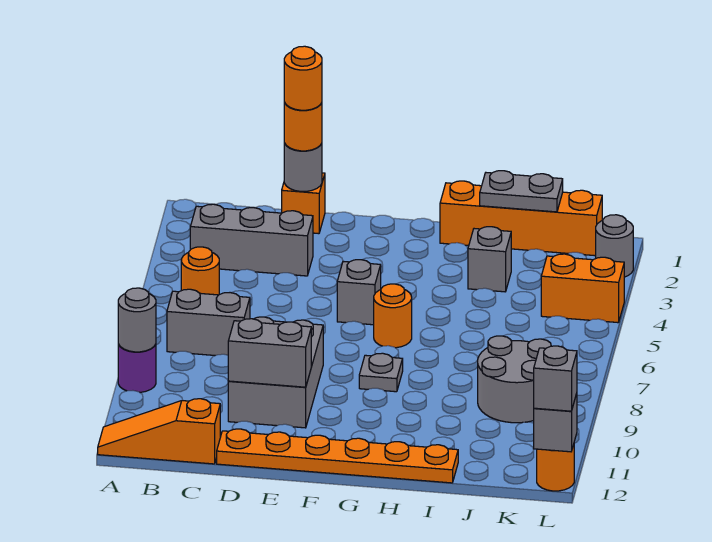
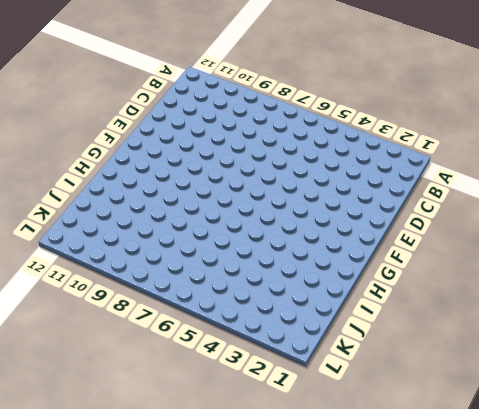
none -> purple 1x1 round brick [118,344,156,392]
none -> orange 1x3 slope [98,399,220,464]
none -> grey 1x3 brick [190,204,313,276]

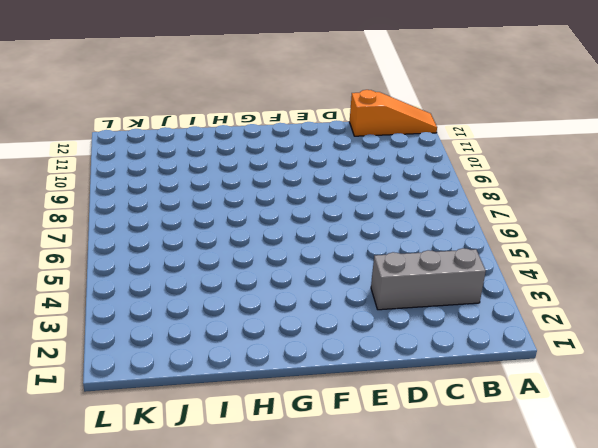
none -> purple 1x1 round brick [118,344,156,392]
none -> orange 1x1 round brick [181,247,219,295]
none -> grey 1x2 brick [167,289,250,356]

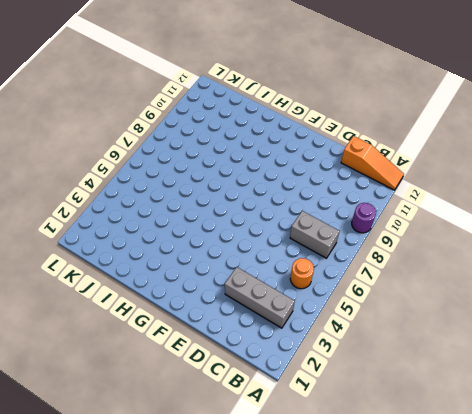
none -> orange 1x1 brick [282,173,325,234]
none -> grey 2x3 brick [228,317,323,428]
none -> orange 1x6 plate [217,429,458,483]

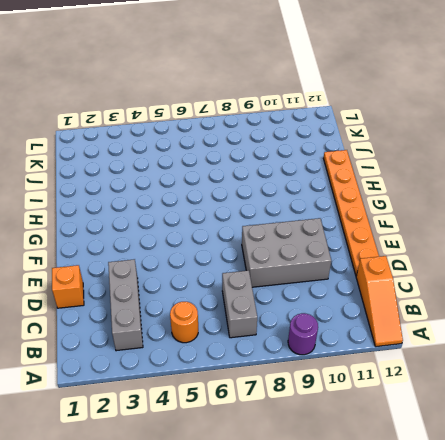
none -> grey 1x1 brick [337,260,381,325]
none -> orange 1x1 round brick [374,284,412,348]
none -> grey 1x1 plate [359,353,403,392]

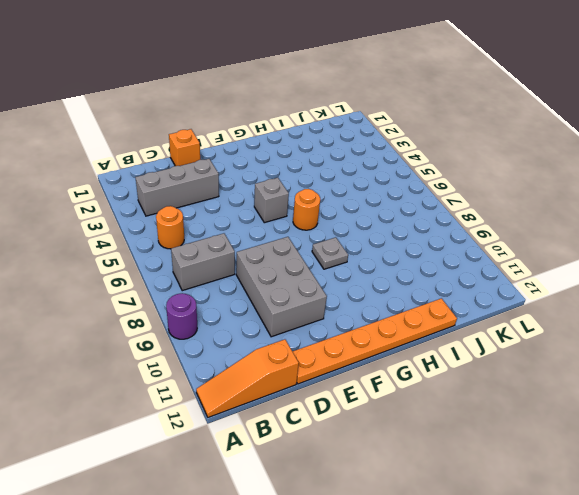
none -> orange 1x4 brick [440,181,602,256]
none -> grey 1x1 brick [468,227,511,292]
none -> grey 2x2 round brick [478,336,551,423]

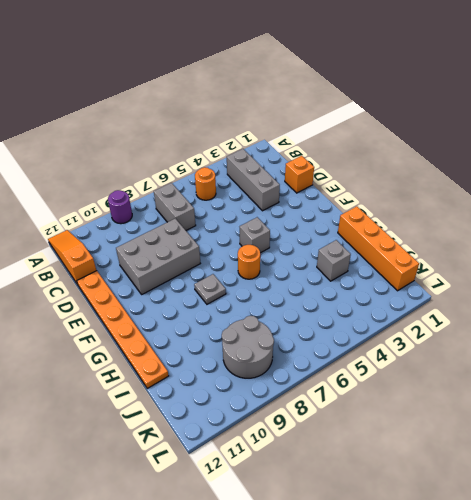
none -> orange 1x2 brick [541,254,624,323]
none -> grey 1x1 round brick [596,215,633,277]
none -> orange 1x1 round brick [537,445,574,491]

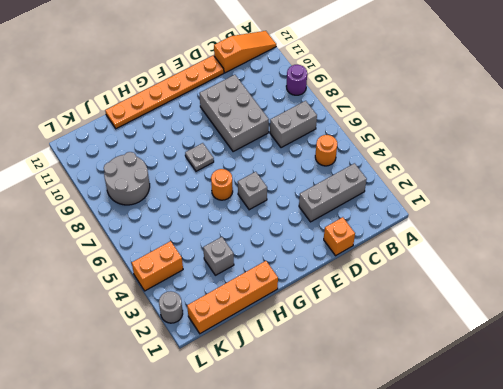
none -> orange 1x1 round brick [537,445,574,491]
none -> grey 1x1 round brick [118,288,156,352]
none -> grey 1x1 round brick [284,143,322,191]

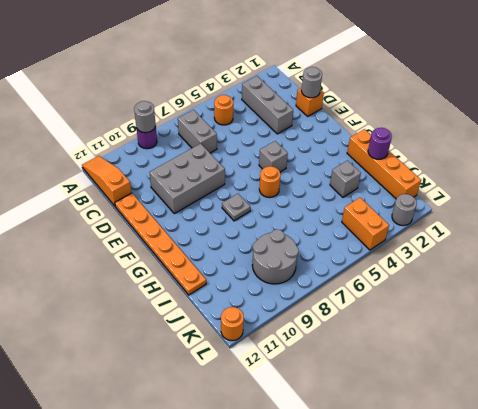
purple 1x1 round brick [368,128,392,159] -> grey 1x2 plate [480,171,563,212]
none -> grey 1x2 brick [228,319,311,387]
none -> grey 1x1 brick [534,393,577,452]
none -> orange 1x1 round brick [284,102,322,151]

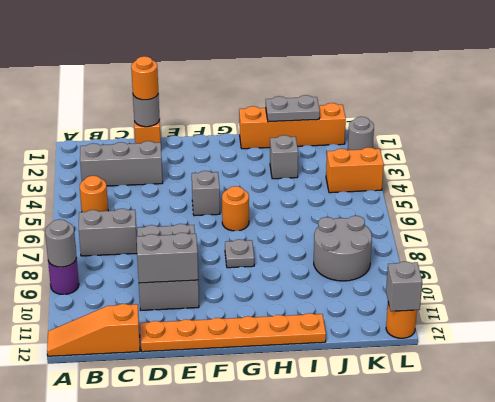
none -> grey 1x1 brick [534,346,577,411]
none -> orange 1x1 round brick [284,46,322,110]

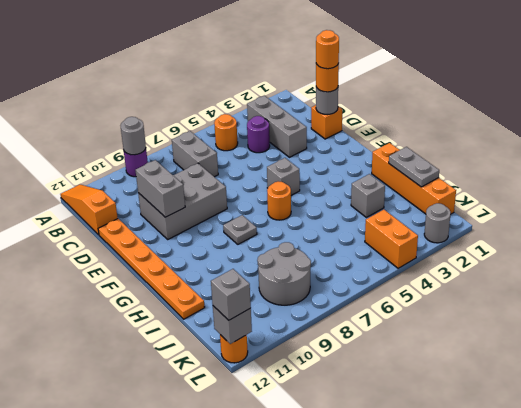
purple 1x1 round brick [247,116,270,153] -> none

